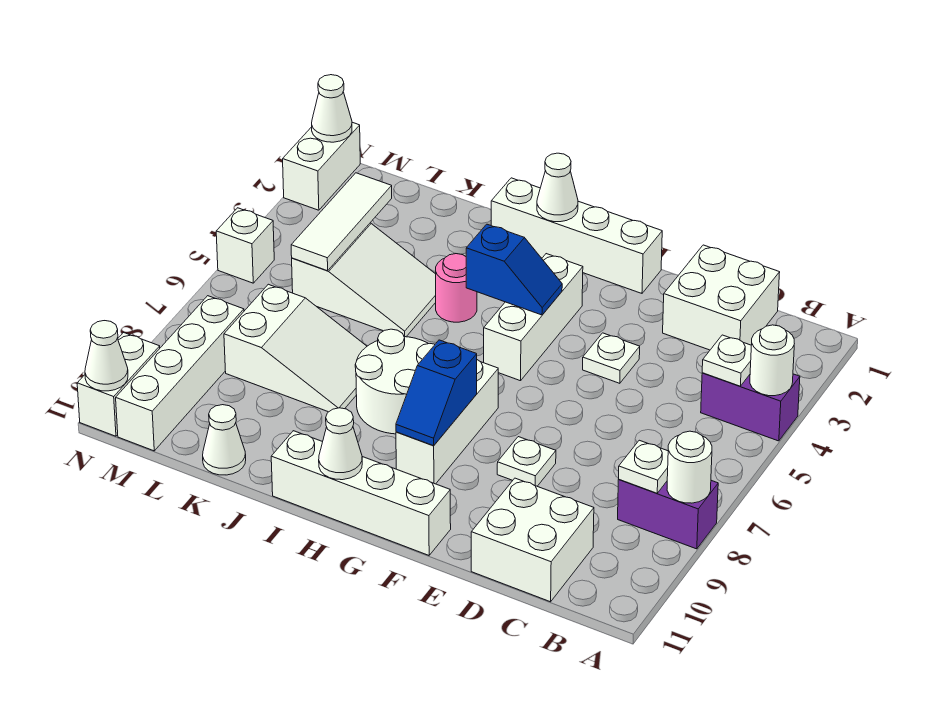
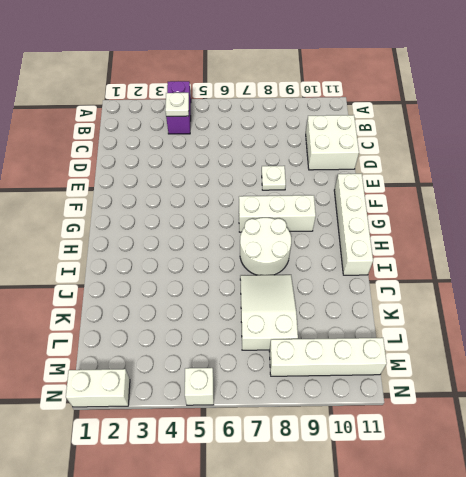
none -> purple 1x2 brick [618,480,718,549]
none -> white 2x2 brick [663,245,780,350]
none -> white 1x1 plate [583,333,640,383]
none -> white 1x4 brick [491,178,662,293]

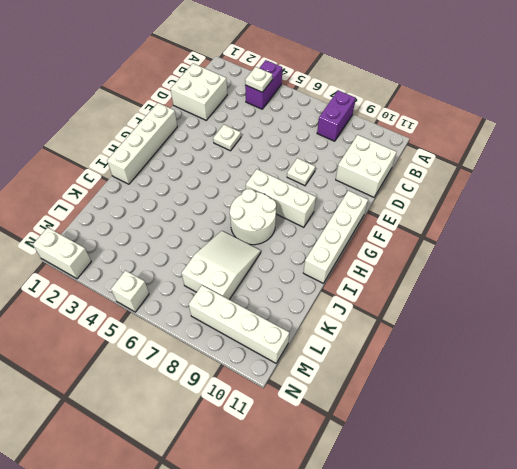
none -> white 1x3 brick [484,254,583,381]
none -> pink 1x1 round brick [436,254,477,322]
none -> white 2x3 slope [292,223,436,337]
none -> white 1x1 cone [203,405,246,475]

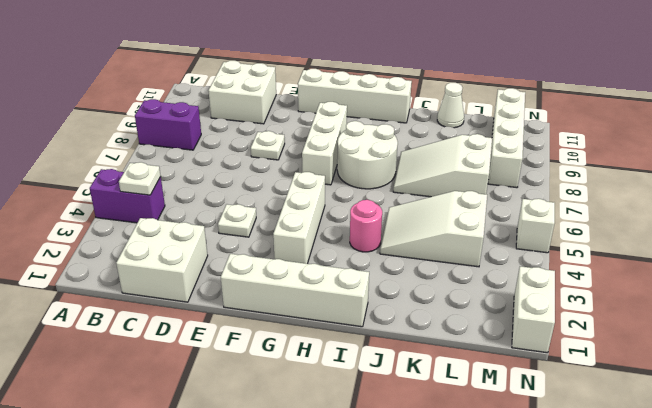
none -> white 1x2 brick [77,333,160,436]
none -> white 1x1 round brick [750,325,794,396]
none -> white 1x1 round brick [667,431,712,503]
none -> white 1x1 plate [619,440,668,493]

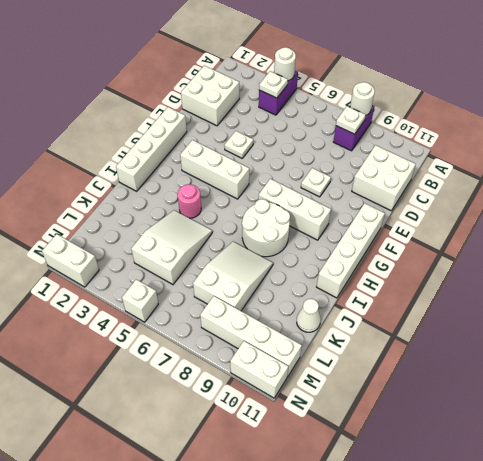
none -> blue 1x2 slope [466,224,562,315]
none -> blue 1x2 slope [396,340,477,446]
none -> white 1x1 cone [537,153,578,222]
none -> white 1x1 cone [319,408,362,480]

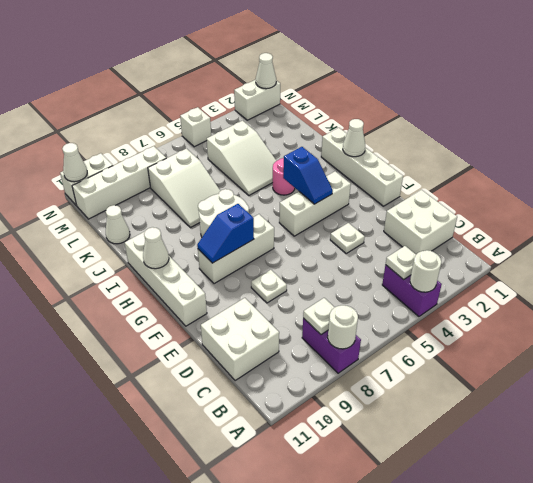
none -> white 1x3 tile [291,173,392,271]

